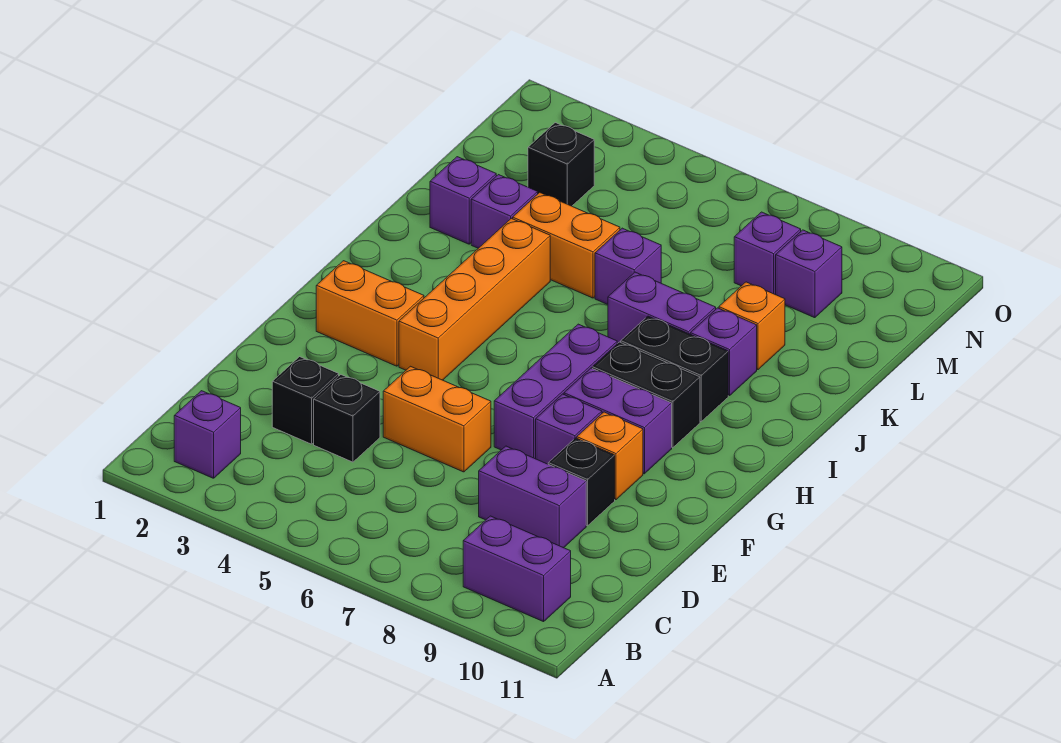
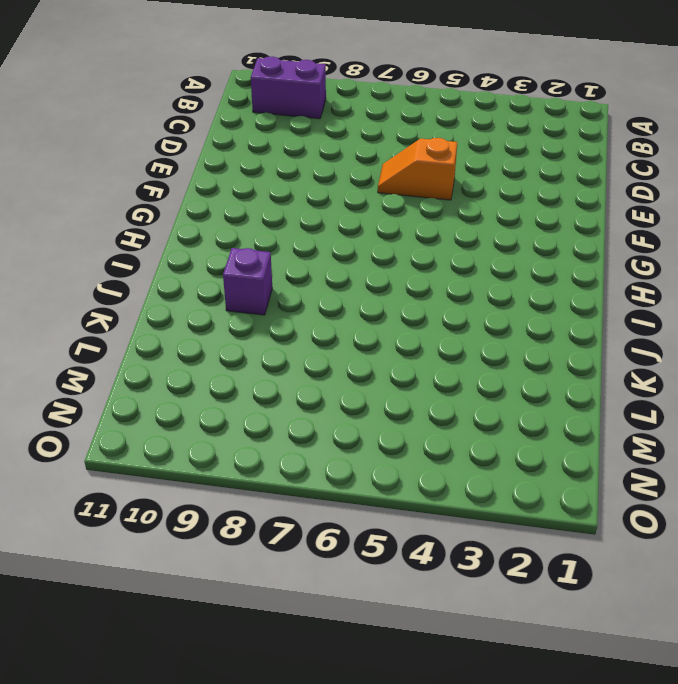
orange 1x2 slope [378,138,457,200] -> orange 1x2 brick [383,366,491,472]
none -> purple 1x1 brick [174,391,241,478]
none -> black 1x1 brick [272,357,339,444]
none -> black 1x1 brick [314,375,380,462]

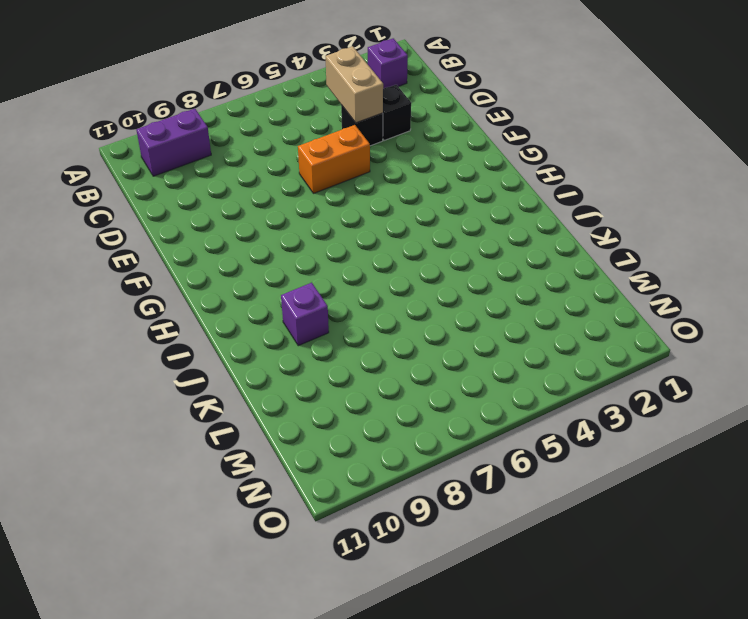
tan 1x2 brick [325,46,383,123] -> none
none -> purple 1x2 brick [479,446,586,548]
none -> black 1x1 brick [548,438,615,526]
none -> purple 1x3 brick [494,324,617,459]

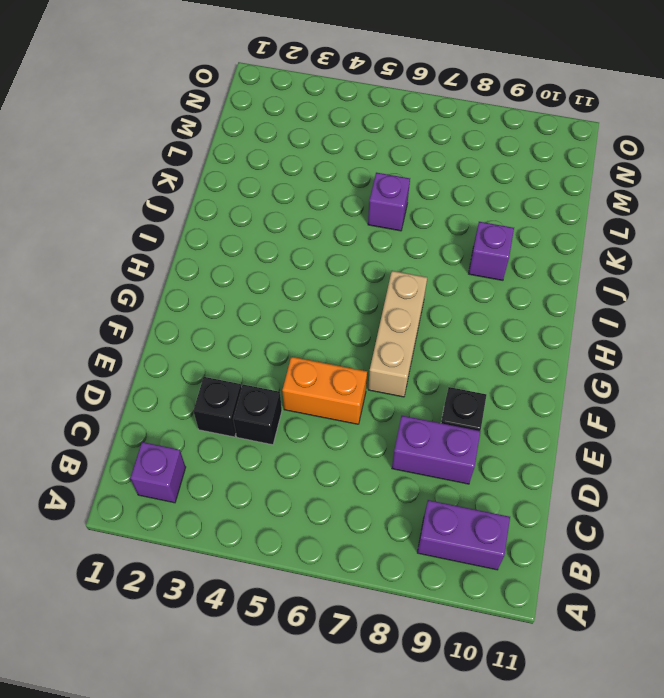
tan 1x3 brick [368,271,427,397] -> purple 1x3 brick [494,324,617,459]
none -> purple 1x1 brick [536,394,602,464]
none -> orange 1x1 brick [577,412,643,500]
none -> orange 1x2 brick [316,261,424,366]

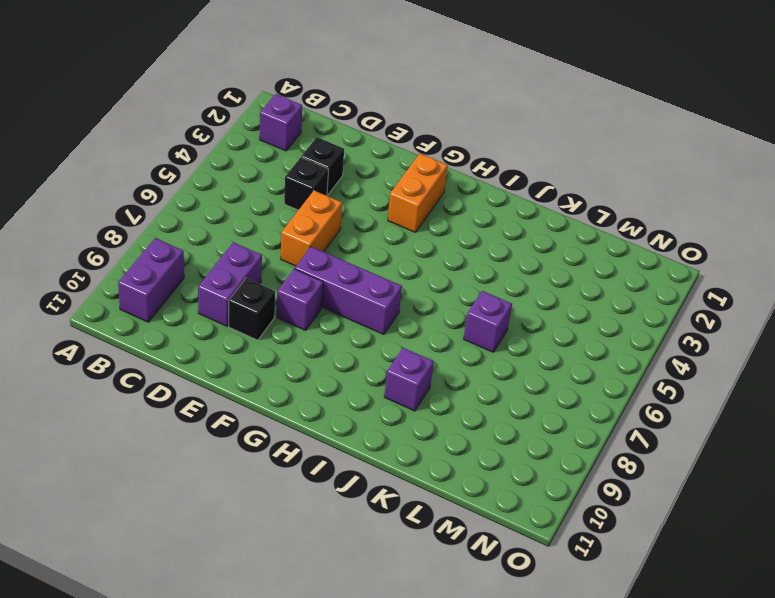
none -> orange 1x1 brick [577,412,643,500]
none -> orange 1x4 brick [399,218,550,380]
none -> purple 1x2 brick [564,368,672,474]

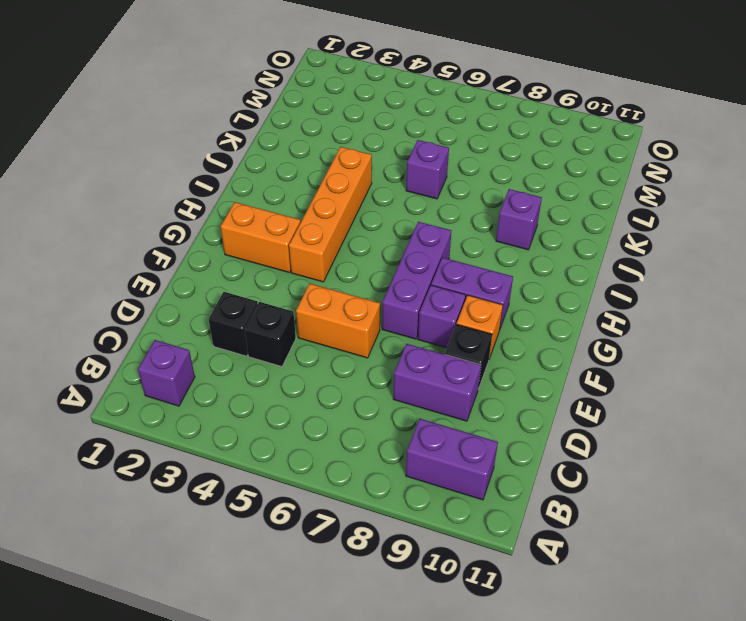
none -> black 1x2 brick [592,342,700,448]
none -> black 1x2 brick [621,316,728,422]
none -> purple 1x2 brick [608,272,716,344]

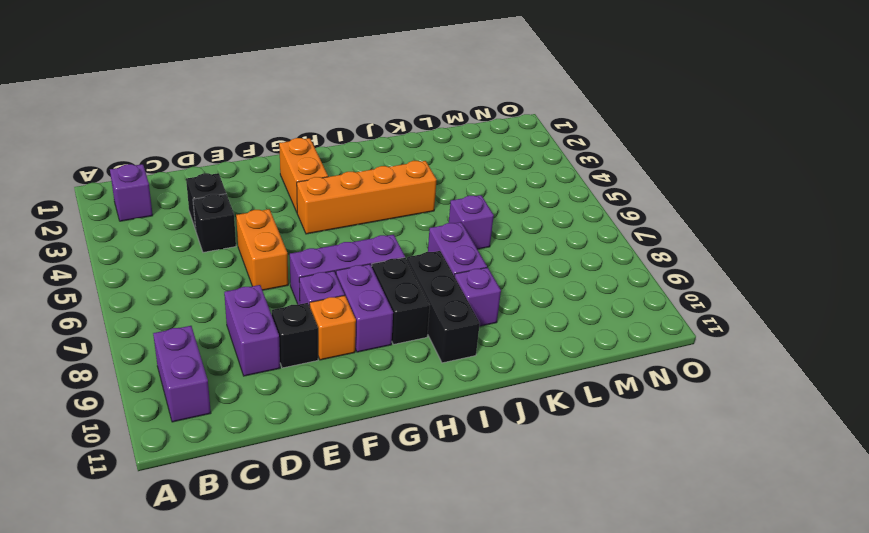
black 1x3 brick [407,251,480,363] -> black 1x2 brick [621,316,728,422]
none -> purple 1x1 brick [430,157,496,244]
none -> purple 1x1 brick [471,175,538,248]
none -> orange 1x2 brick [513,192,620,298]

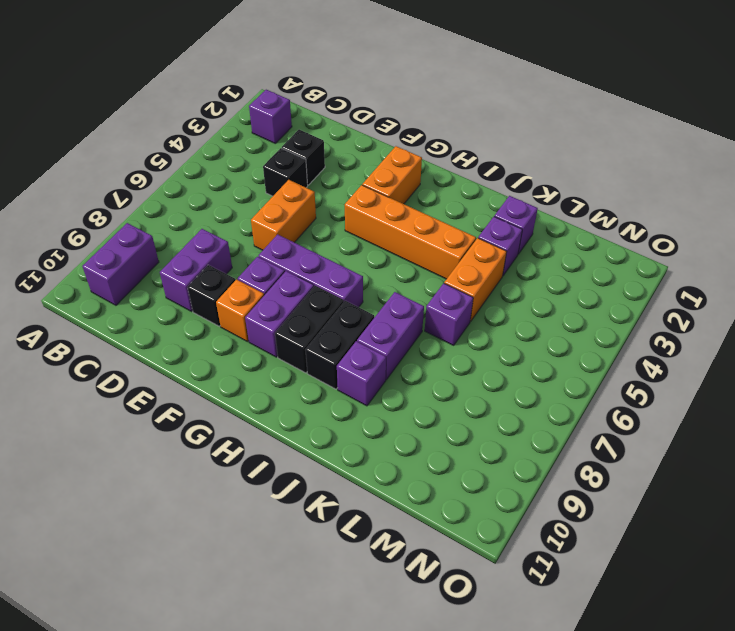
none -> orange 1x1 brick [719,282,785,370]
none -> black 1x1 brick [528,123,594,206]
none -> purple 1x1 brick [734,212,801,295]

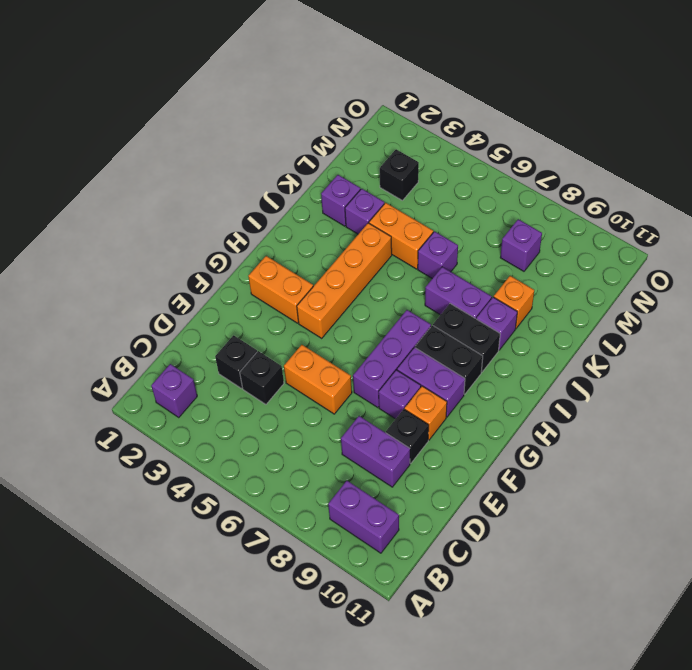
none -> purple 1x1 brick [776,230,842,318]

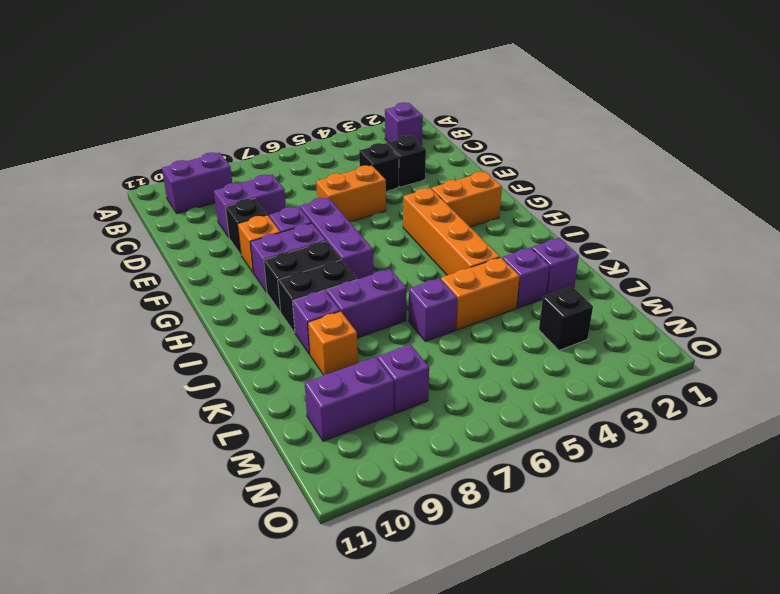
purple 1x2 brick [304,357,394,441] -> purple 1x1 brick [776,230,842,318]

